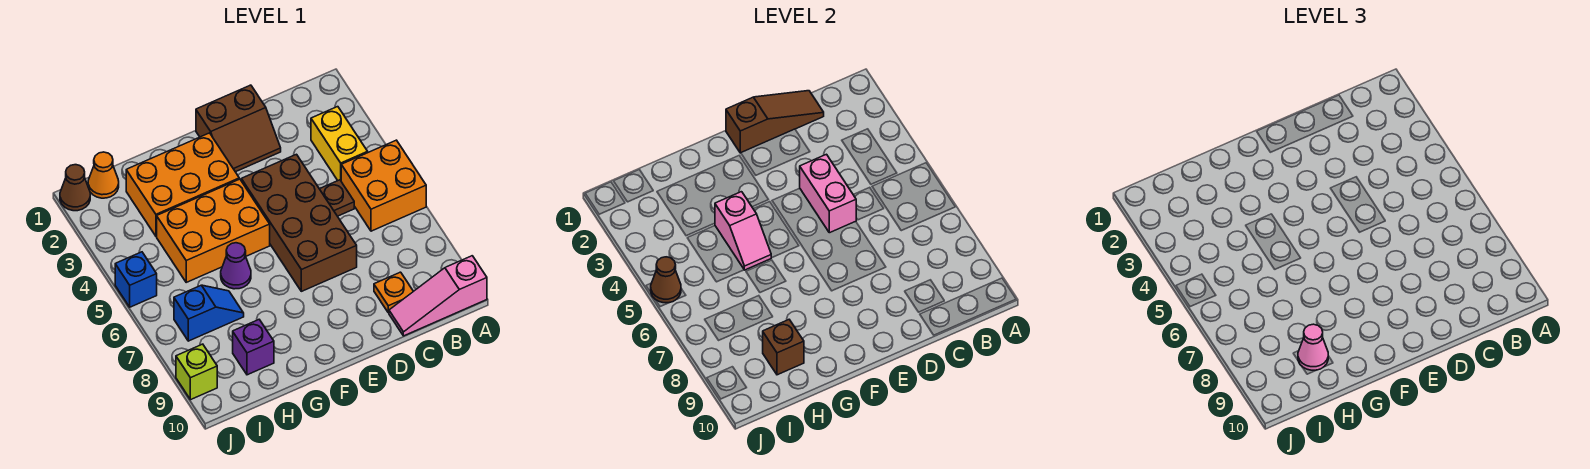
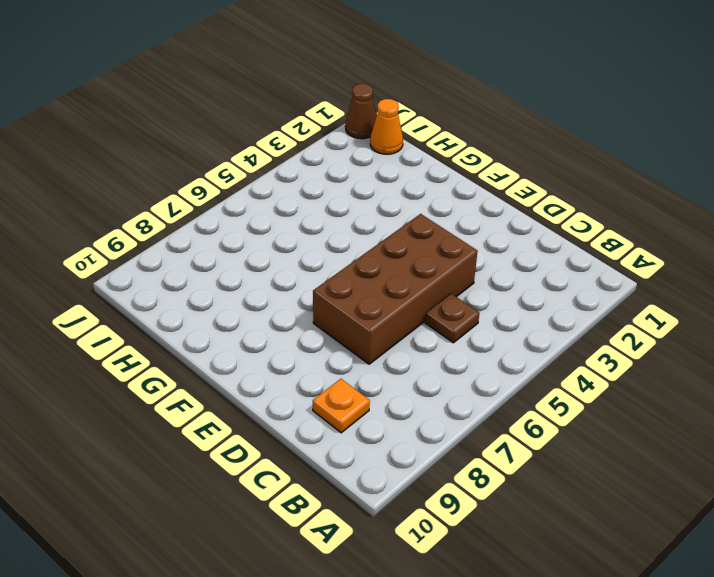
none -> orange 2x2 brick [341,140,426,231]
none -> pink 1x3 slope [389,256,487,336]
none -> yellow 1x2 brick [311,107,368,180]

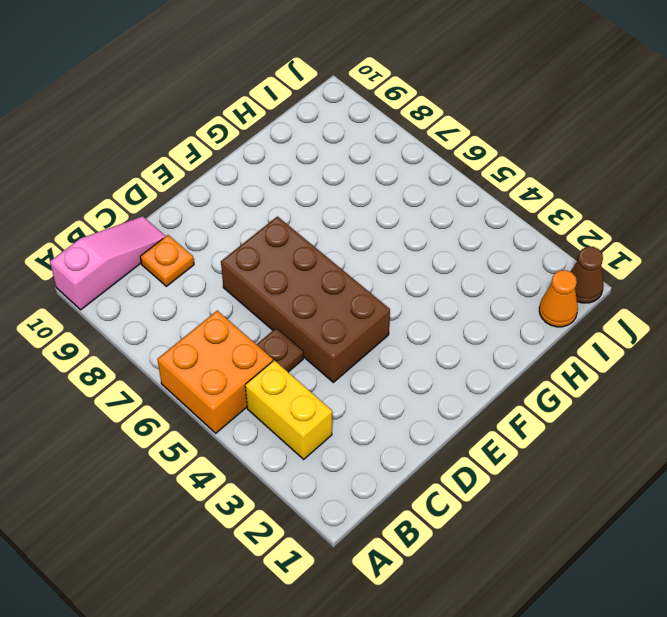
none -> brown 2x2 slope [196,85,281,172]
none -> orange 2x3 brick [126,133,239,236]
none -> orange 2x3 brick [157,179,270,282]

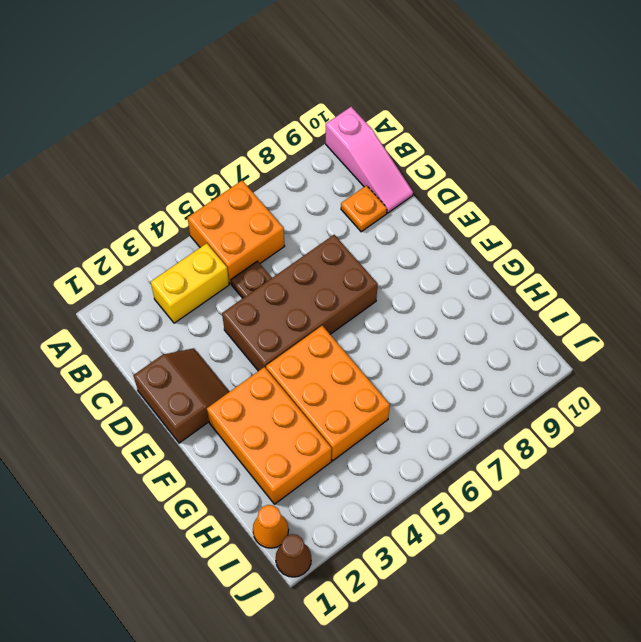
none -> purple 1x1 cone [221,243,251,289]
none -> blue 1x2 slope [174,285,244,341]
none -> purple 1x1 brick [233,320,274,375]

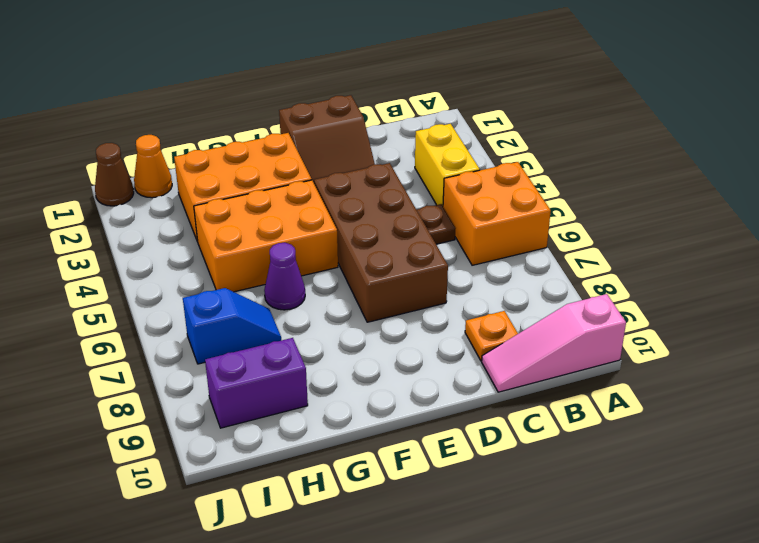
purple 1x2 brick [205,338,308,428] -> purple 1x1 brick [233,320,274,375]
none -> blue 1x1 brick [115,252,157,307]
none -> lime 1x1 brick [176,344,217,400]
none -> brown 1x3 slope [726,91,824,153]

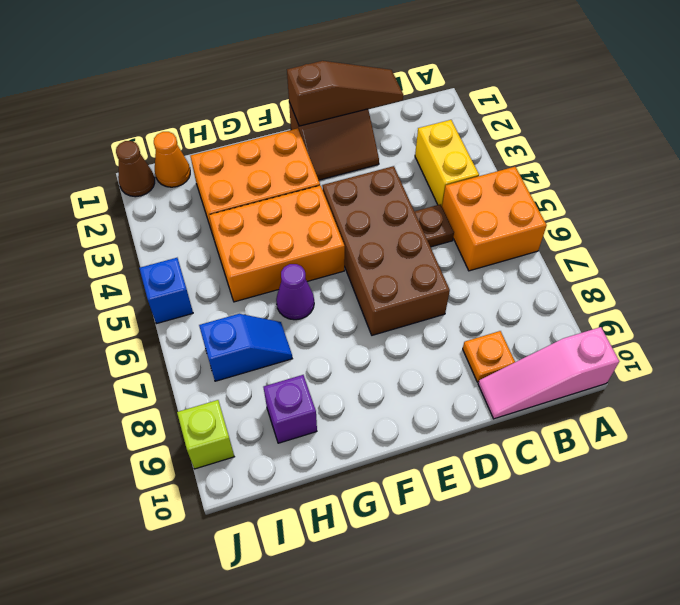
none -> pink 1x2 brick [800,154,856,233]
none -> pink 1x2 slope [715,192,771,270]
none -> brown 1x1 brick [763,320,804,375]

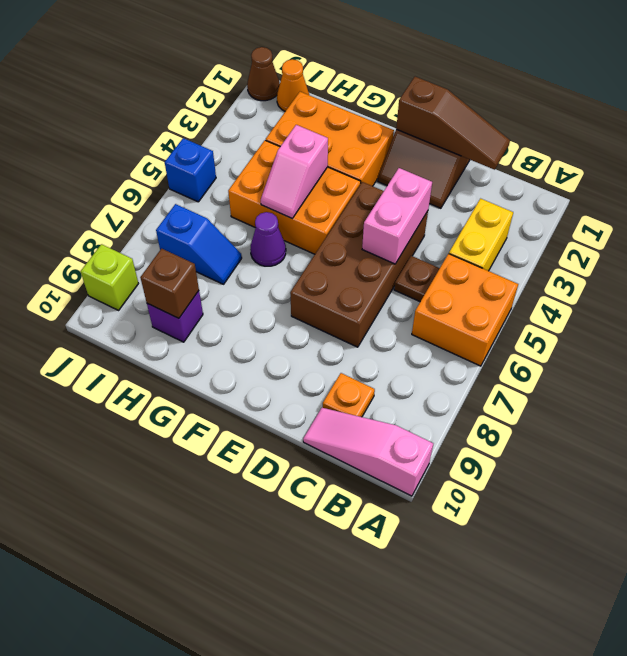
none -> brown 1x1 cone [651,257,681,303]
none -> pink 1x1 cone [1298,324,1328,371]

